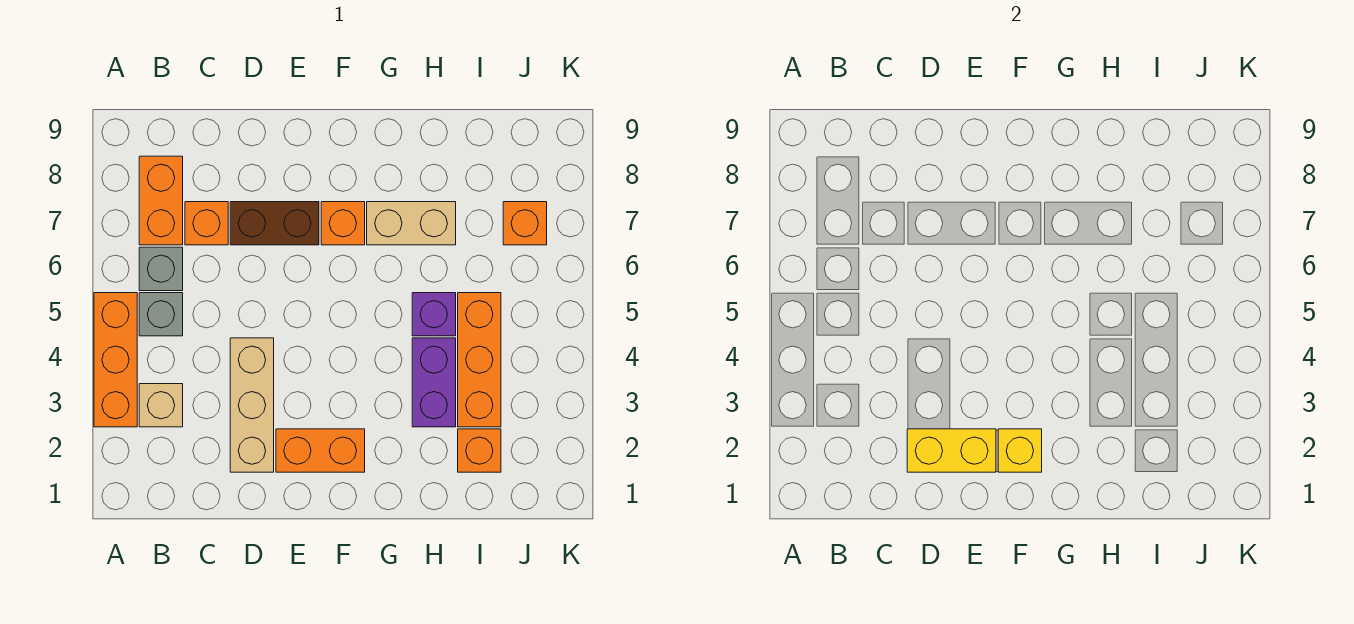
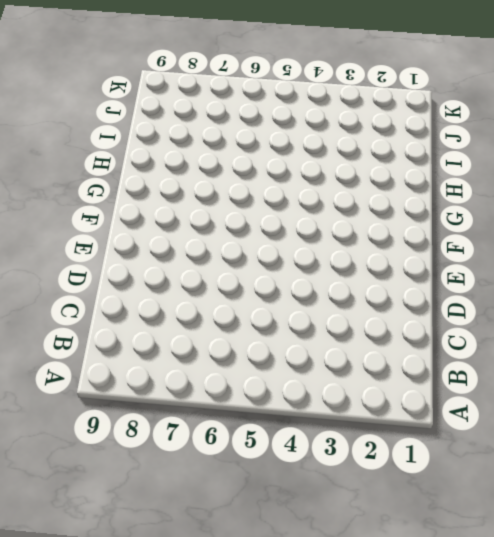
none -> orange 1x3 brick [94,293,137,427]
none -> tan 1x1 brick [139,384,183,427]
none -> grey 1x1 brick [139,293,183,336]

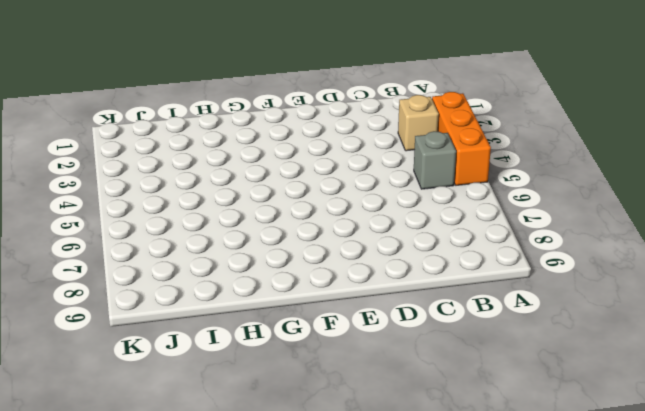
none -> grey 1x1 brick [139,247,183,291]
none -> orange 1x2 brick [139,156,183,245]
none -> orange 1x1 brick [185,202,228,245]

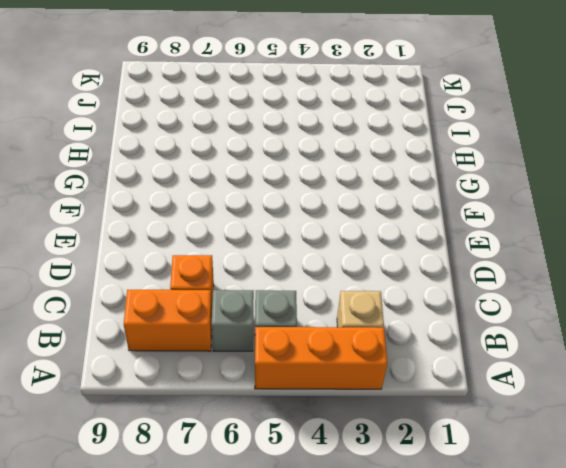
none -> tan 1x3 brick [230,338,274,472]
none -> brown 1x2 brick [230,202,319,245]
none -> orange 1x2 brick [276,429,365,472]

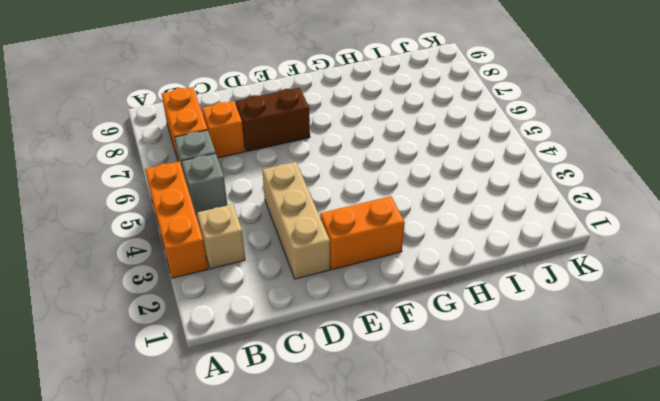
none -> orange 1x1 brick [321,202,365,245]
none -> tan 1x2 brick [367,202,456,245]
none -> purple 1x2 brick [412,338,456,427]

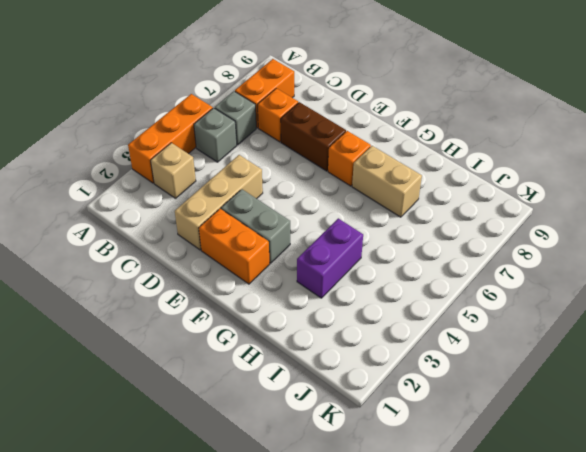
grey 1x2 brick [221,189,290,263] -> none
none -> purple 1x1 brick [412,293,456,336]
none -> orange 1x1 brick [458,429,501,472]
none -> orange 1x3 brick [458,293,501,427]

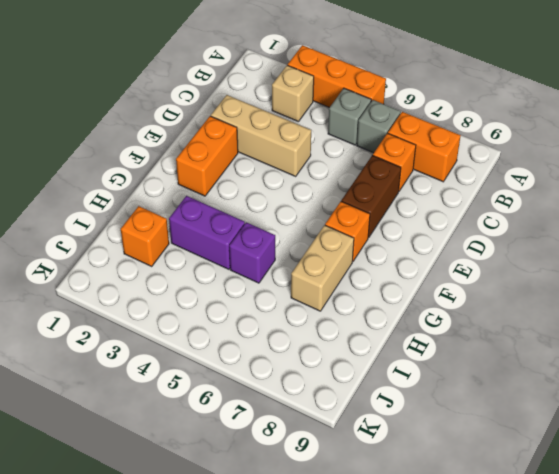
none -> orange 1x3 brick [458,293,501,427]
none -> orange 1x1 brick [503,202,547,245]
none -> yellow 1x2 brick [907,429,996,472]

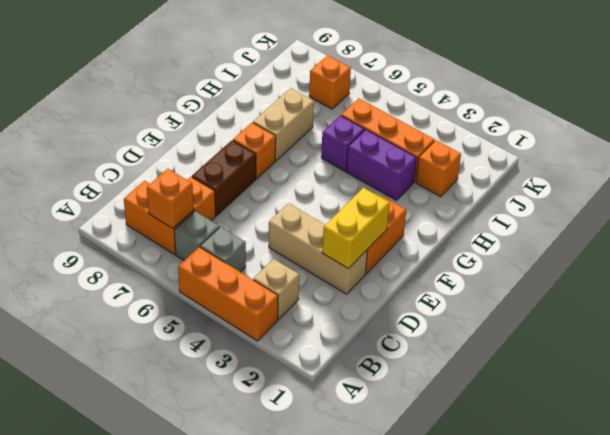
orange 1x1 brick [147,169,194,229] -> none
none -> yellow 1x1 brick [998,429,1042,472]

